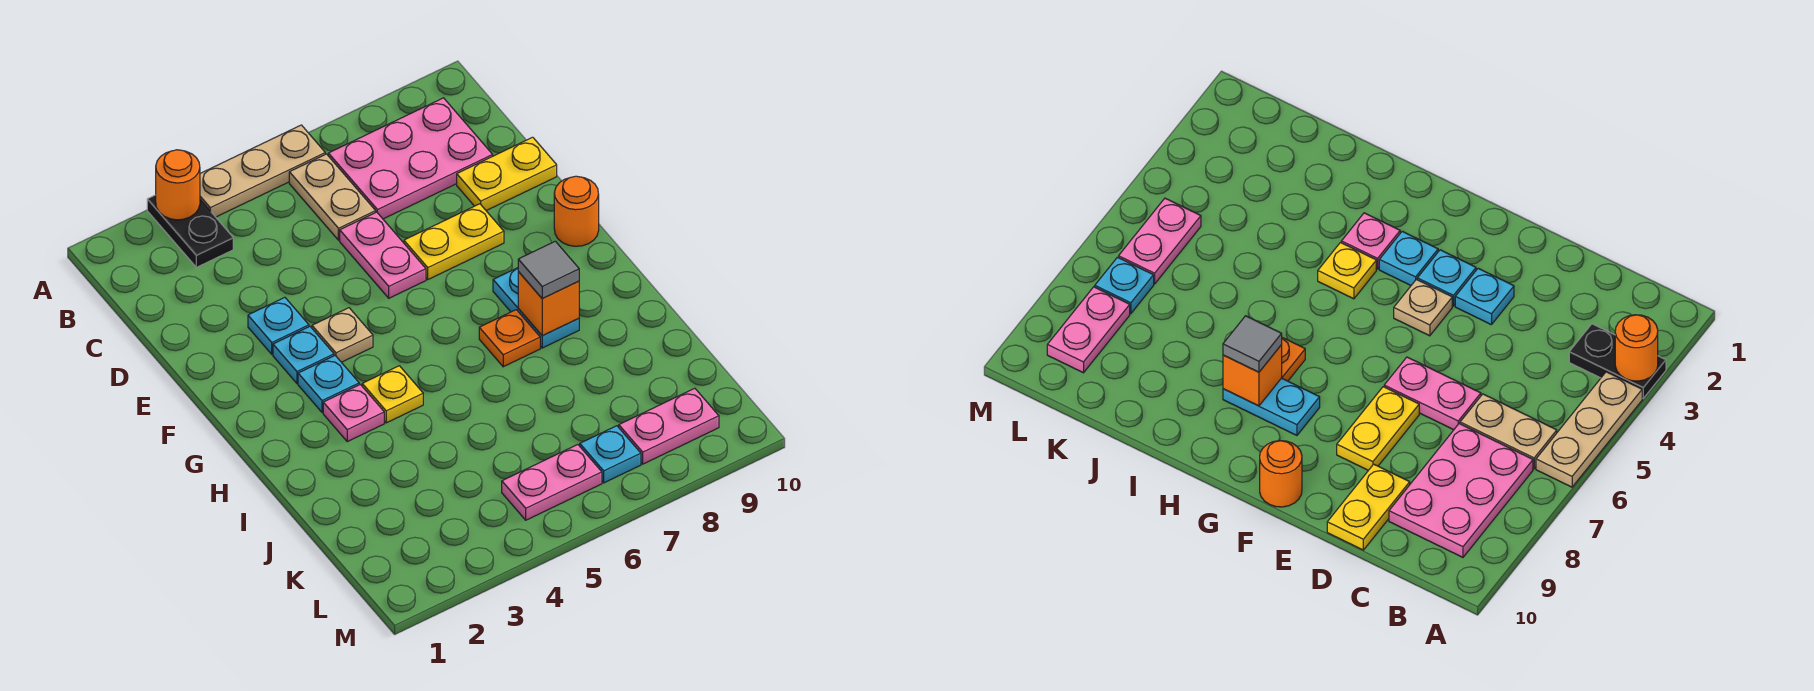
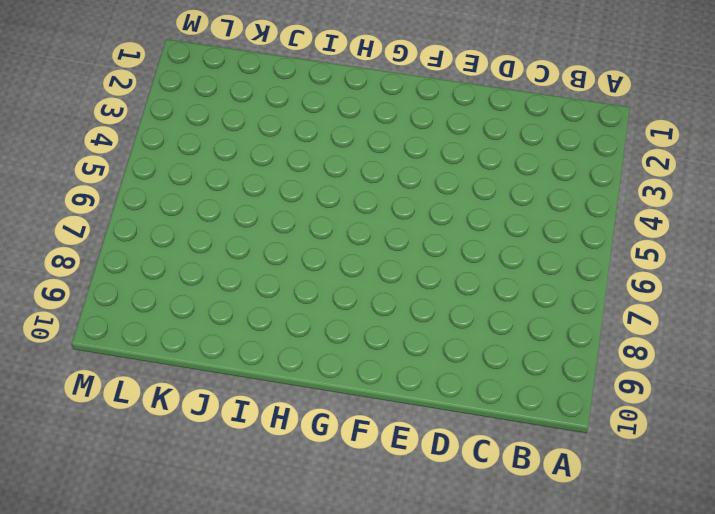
none -> black 1x2 plate [147,195,233,267]
none -> tan 1x3 plate [200,125,325,217]
none -> tan 1x2 plate [289,154,376,240]

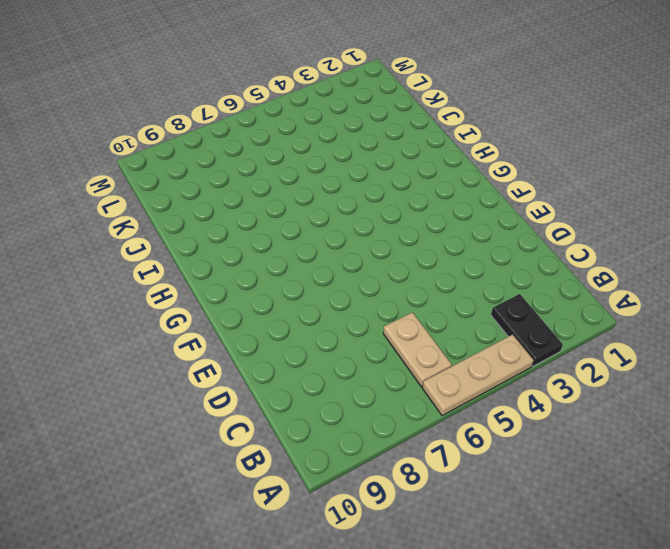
none -> pink 2x3 plate [328,98,493,219]
none -> pink 1x2 plate [340,212,426,298]
none -> yellow 1x2 plate [457,137,557,211]

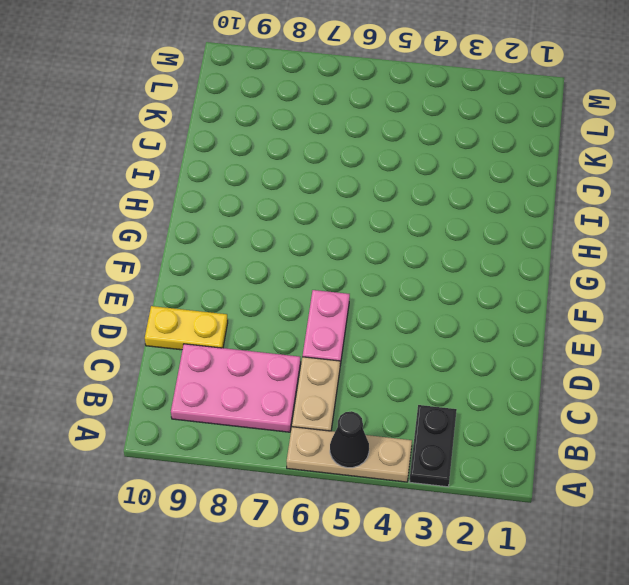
black 1x1 cone [330,411,369,468] -> none
none -> cyan 1x1 plate [248,297,309,354]
none -> yellow 1x2 plate [404,204,504,279]
none -> cyan 1x1 plate [273,327,334,383]

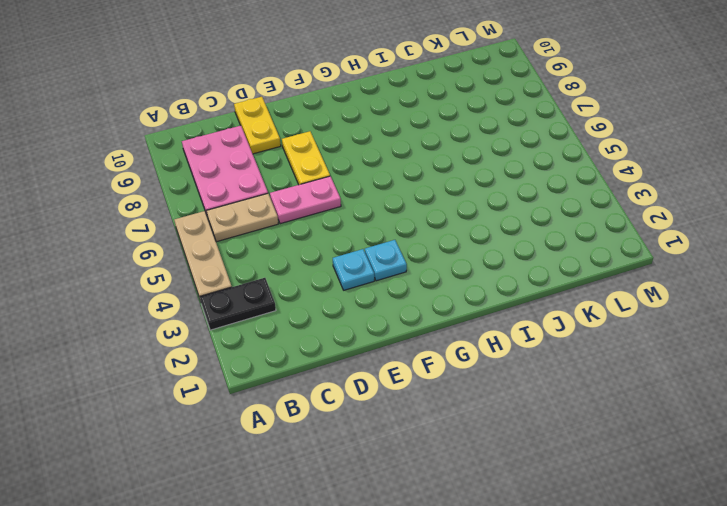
none -> tan 1x1 plate [312,308,373,362]
none -> orange 1x1 round brick [554,176,599,246]
none -> cyan 1x1 plate [298,356,359,413]

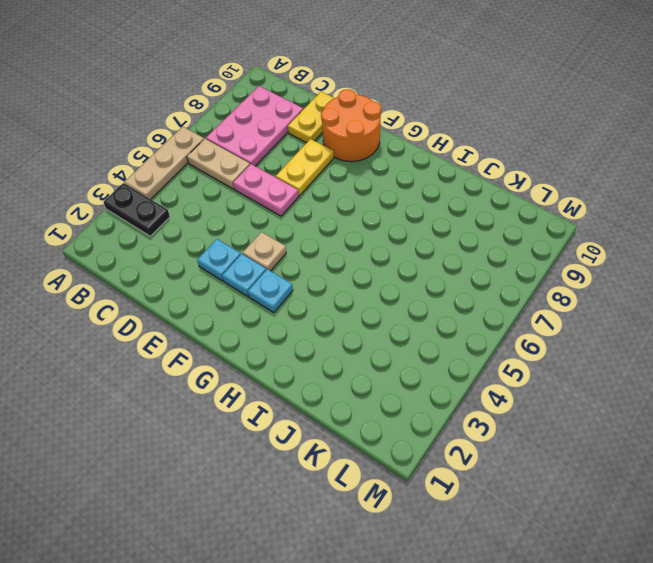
orange 2x2 round brick [321,89,381,162] -> orange 1x1 round brick [554,176,599,246]
none -> cyan 1x2 plate [493,268,579,348]
none -> pink 1x1 plate [323,384,384,441]
none -> yellow 1x1 plate [362,366,423,423]

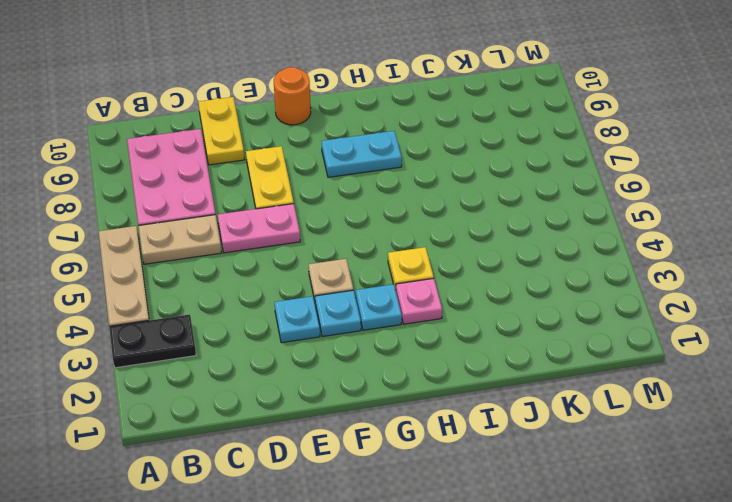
none -> orange 1x1 plate [479,310,540,367]
none -> pink 1x2 plate [502,445,602,520]
none -> cyan 1x1 plate [580,426,641,483]

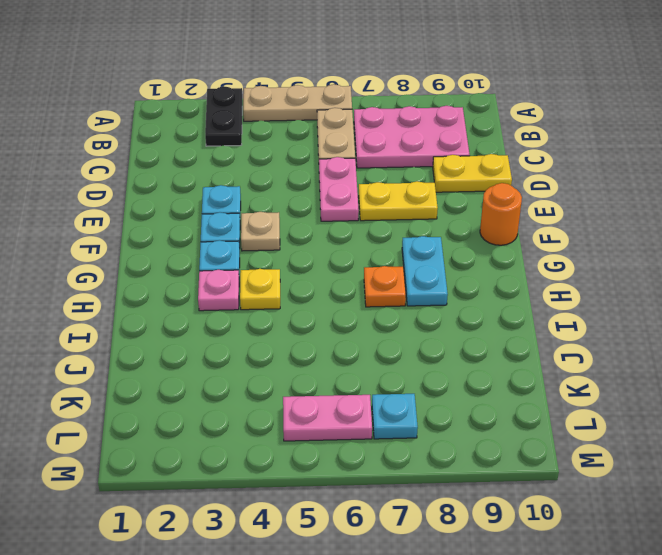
none -> pink 1x2 plate [619,388,719,464]
none -> orange 1x1 round brick [156,150,200,220]
none -> orange 1x1 brick [518,272,579,336]

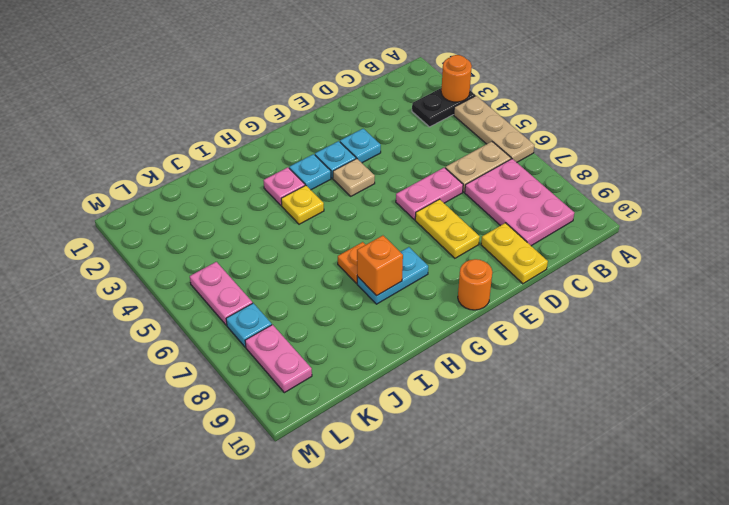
none -> grey 1x1 tile [518,241,579,299]

